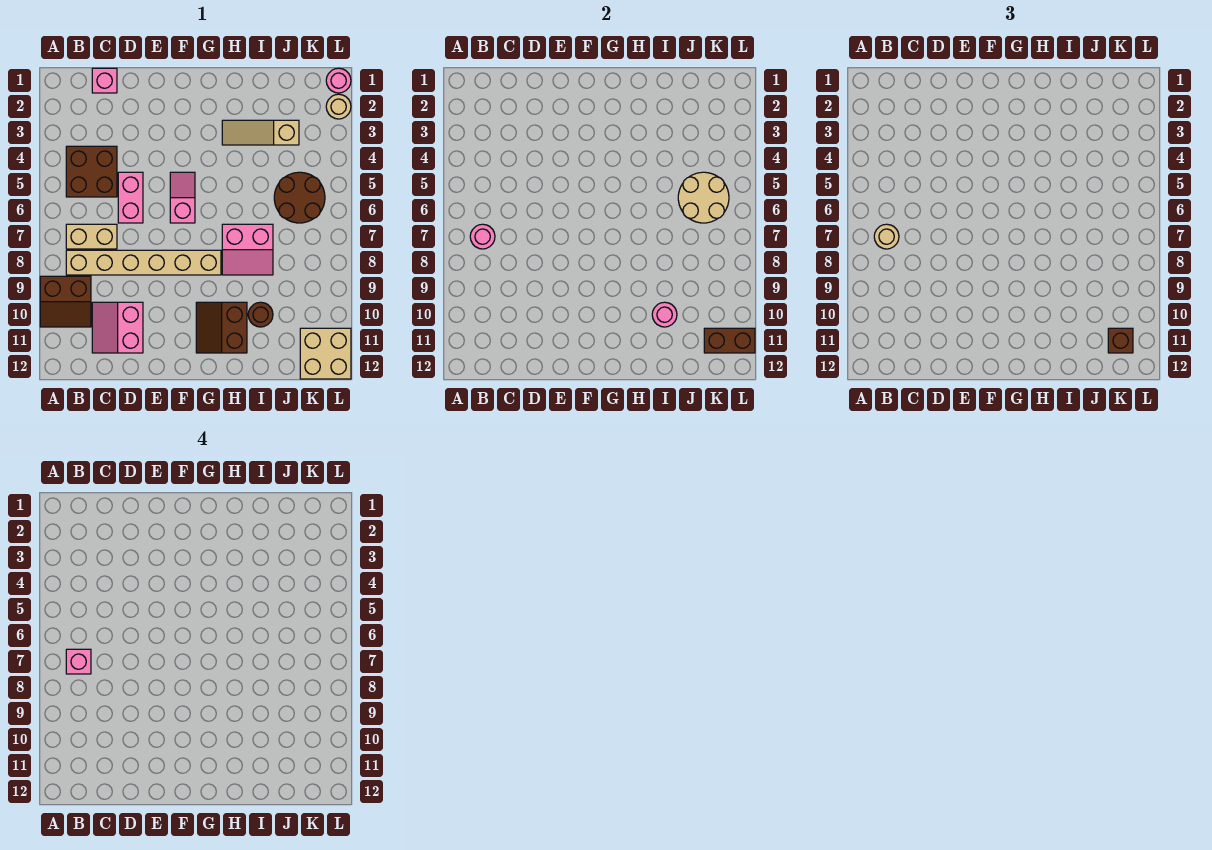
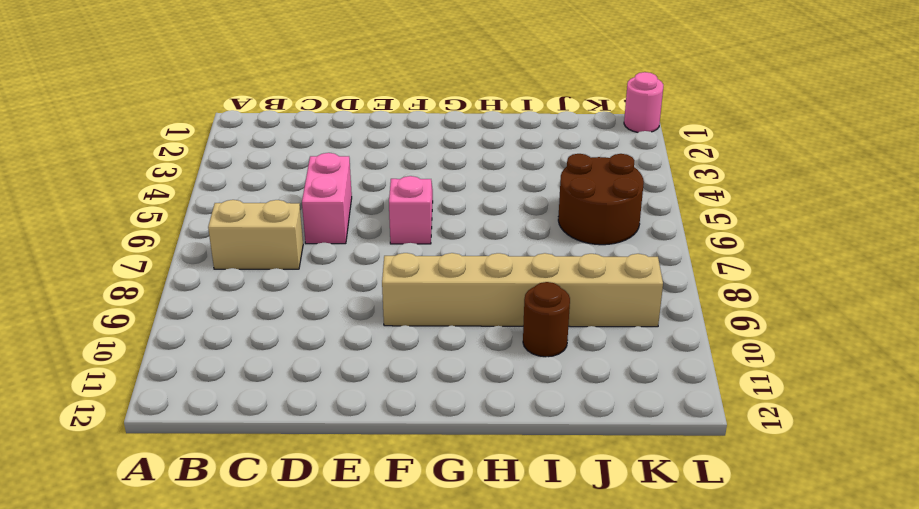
tan 1x6 brick [382,253,663,327] -> tan 1x6 brick moved to [66,250,221,275]
none -> brown 2x2 slope [40,276,91,327]
none -> brown 2x2 brick [66,146,117,197]
none -> pink 1x1 brick [92,68,117,93]

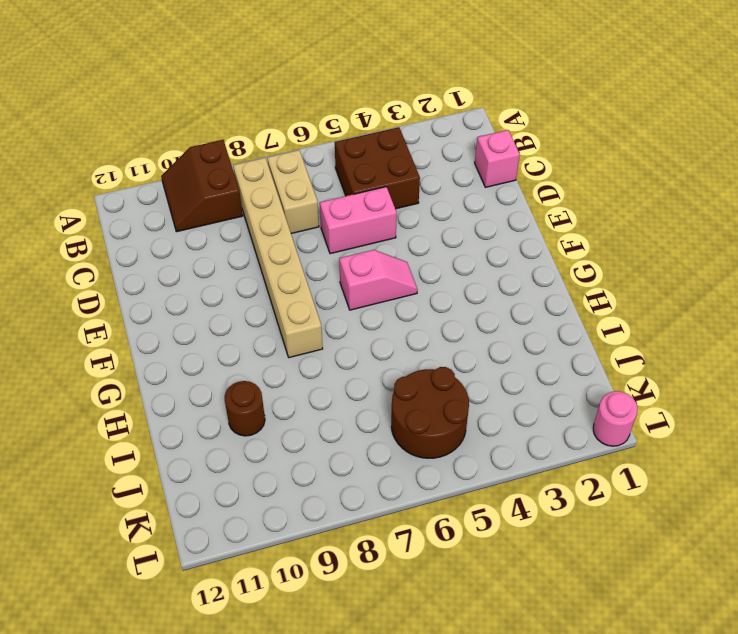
none -> pink 2x2 slope [92,302,143,353]
none -> brown 2x2 slope [196,302,247,353]
none -> tan 1x3 slope [222,120,299,145]

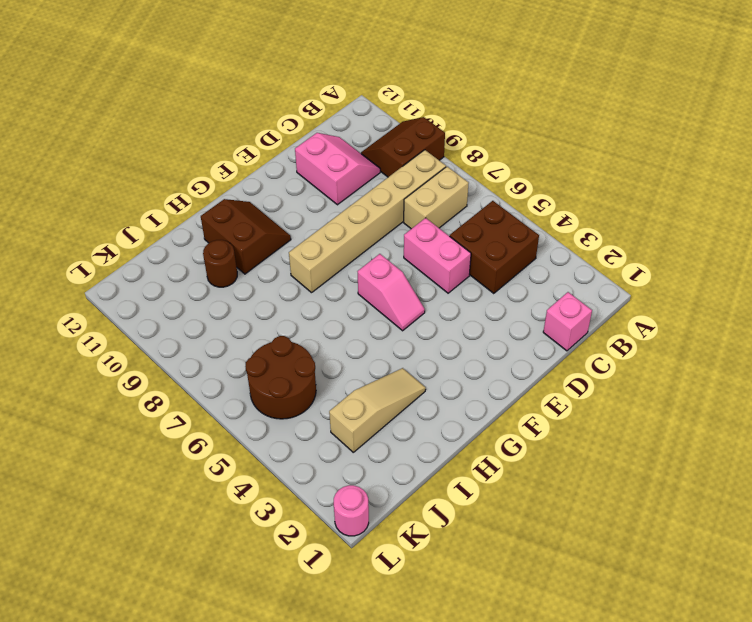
none -> pink 2x2 slope [222,224,273,275]
none -> tan 2x2 brick [300,328,351,379]
none -> tan 1x1 round brick [326,94,351,119]

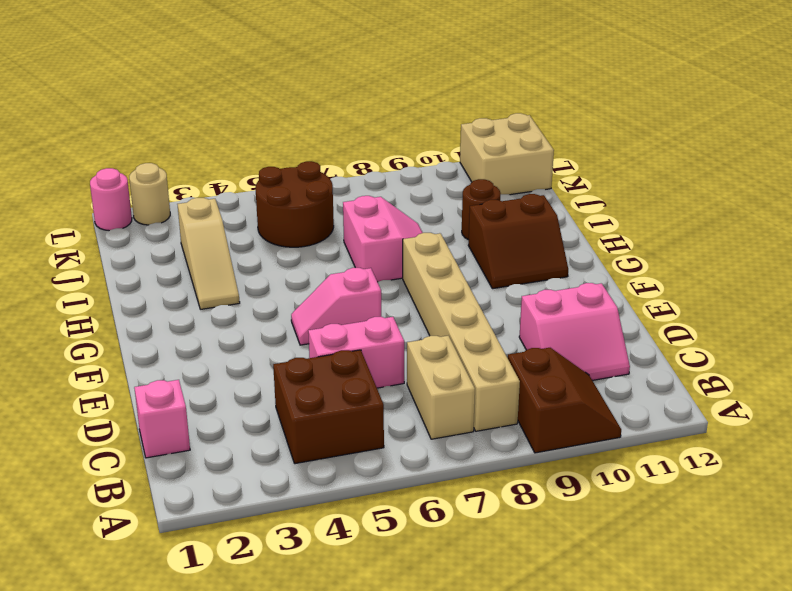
none -> pink 1x1 round brick [470,224,495,249]
none -> pink 1x1 round brick [652,302,677,327]
none -> tan 2x2 round brick [678,172,729,223]

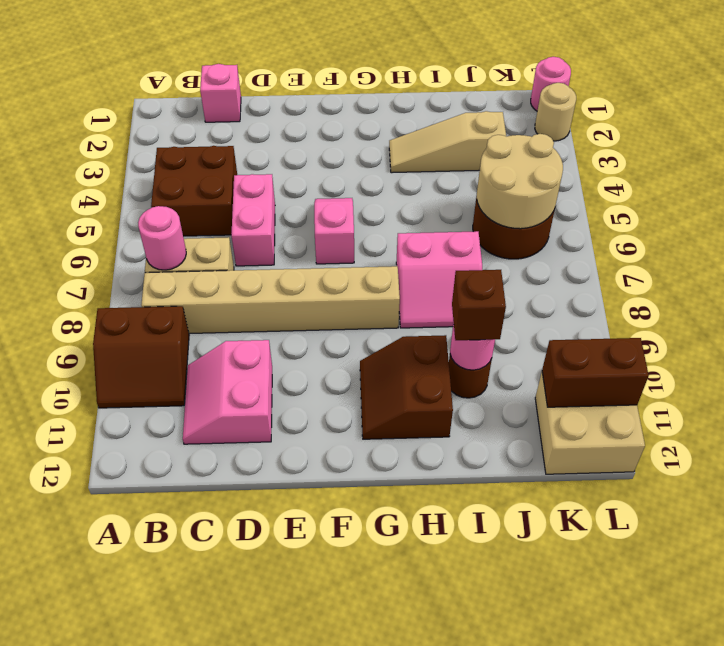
brown 1x1 brick [452,270,506,340] -> brown 1x1 brick moved to [1108,328,1133,353]
none -> tan 1x1 round brick [874,224,899,249]
none -> pink 1x1 brick [66,649,91,674]

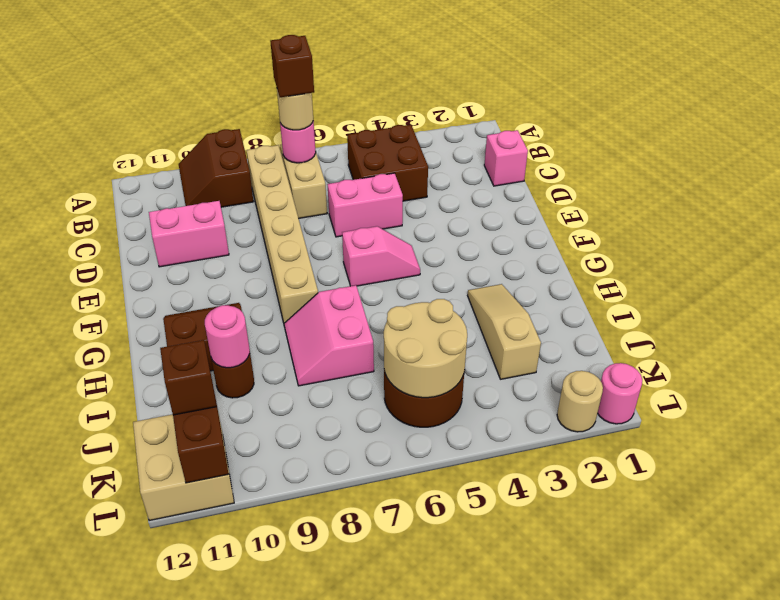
brown 1x1 brick [270,35,314,97] -> pink 1x1 brick [66,649,91,674]

